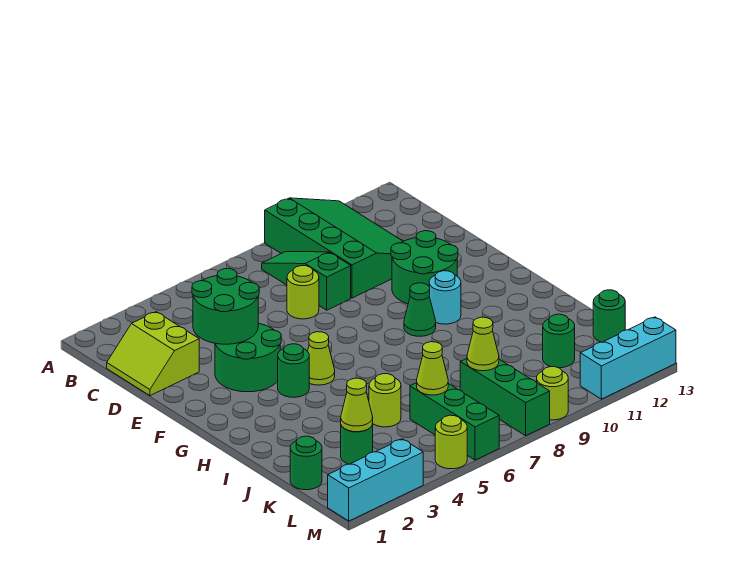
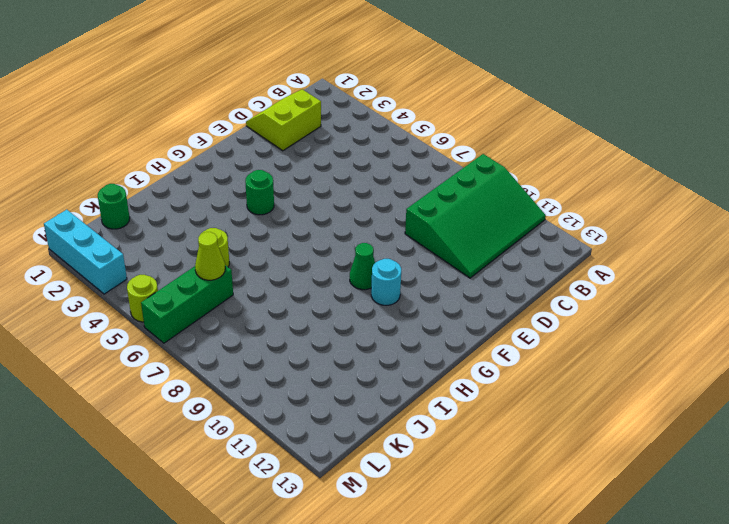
none -> green 1x3 slope [262,252,351,310]
none -> lime 1x1 round brick [287,266,319,319]
none -> green 2x2 round brick [215,324,281,392]

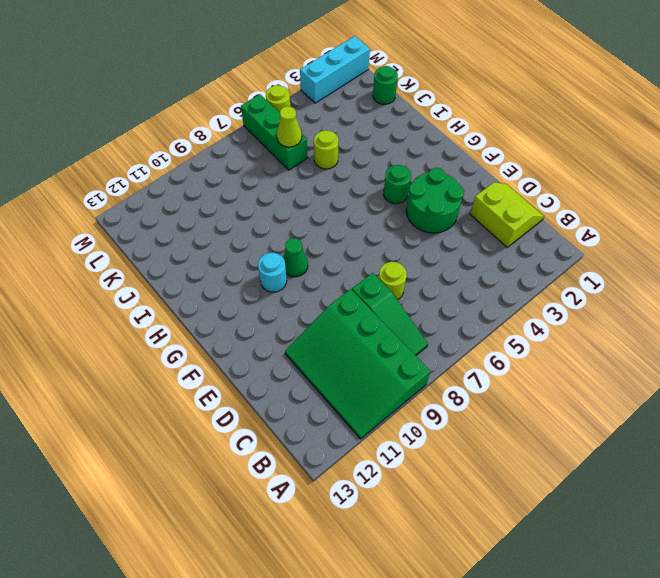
none -> green 2x2 round brick [391,231,458,304]
none -> lime 1x1 cone [308,332,335,385]
none -> green 1x1 round brick [341,423,373,464]

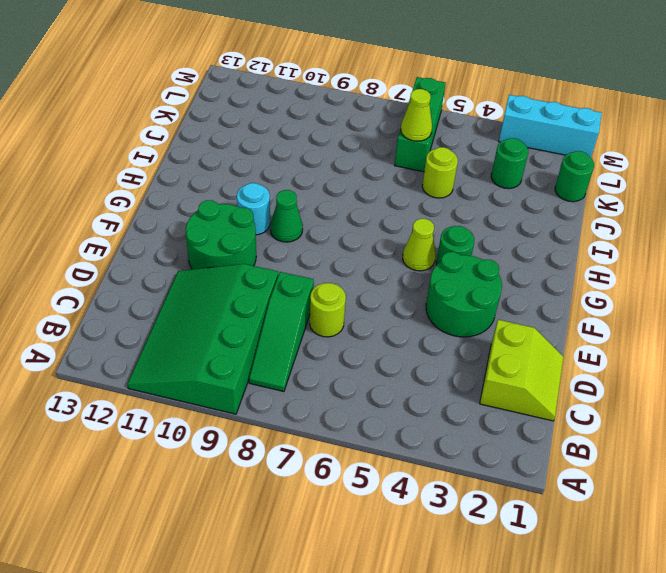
none -> green 1x3 brick [460,359,550,436]
none -> green 1x1 round brick [543,314,575,368]
none -> green 1x1 round brick [593,290,625,342]

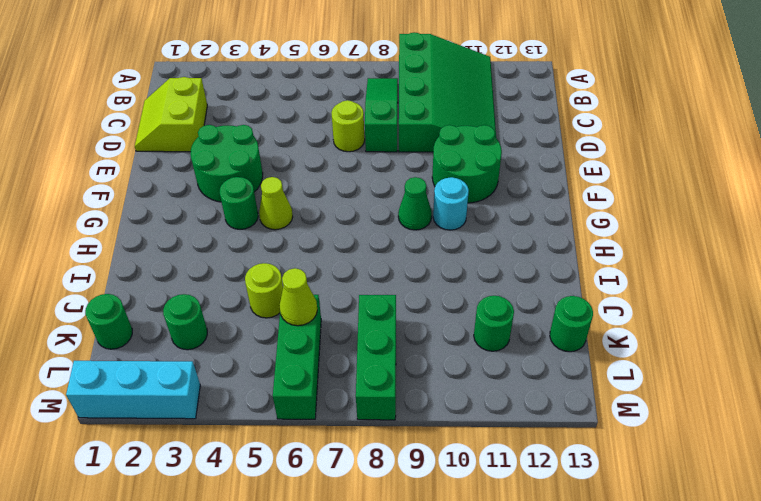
none -> lime 1x1 round brick [435,415,467,469]
none -> lime 1x1 round brick [537,367,568,420]
none -> cyan 1x3 brick [580,317,676,399]

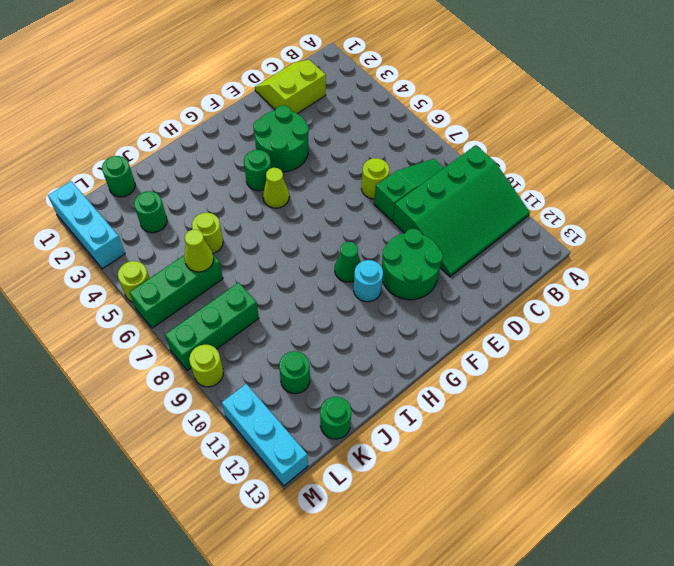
none -> green 2x2 round brick [192,269,259,344]
none -> lime 1x1 cone [341,378,373,432]
none -> lime 1x1 cone [467,317,499,371]

